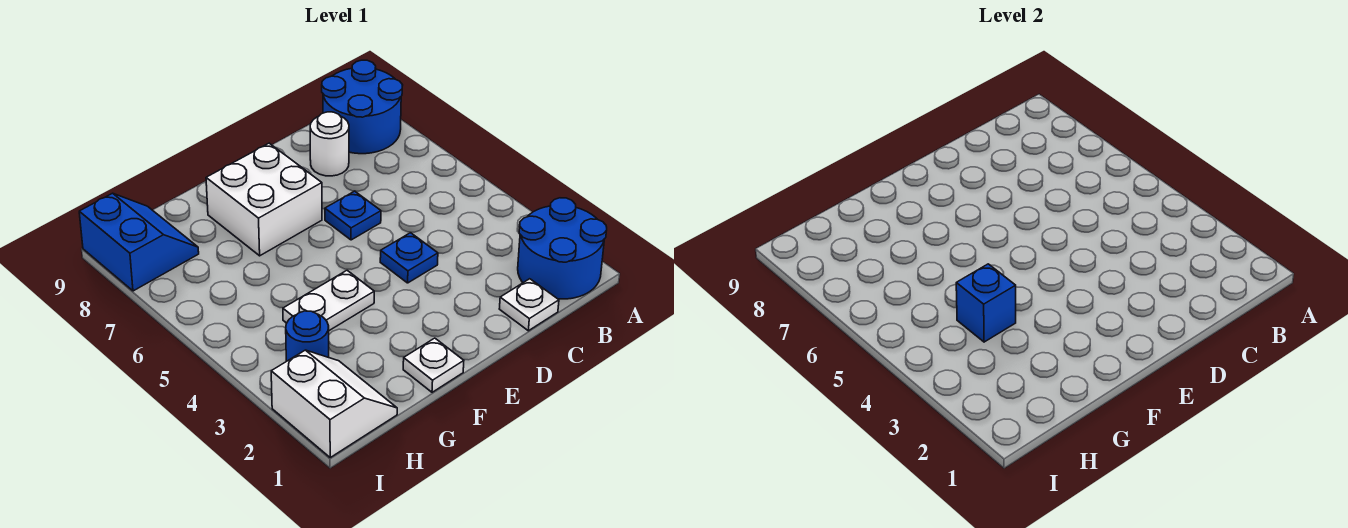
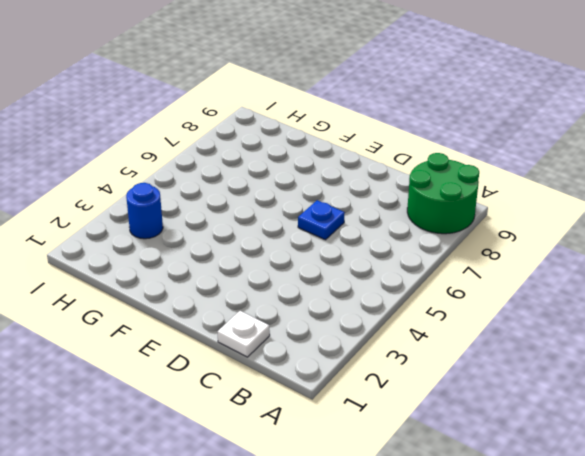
green 2x2 round brick [407,153,479,234] -> blue 2x2 round brick [322,60,403,154]
none -> blue 2x2 round brick [518,198,607,299]
none -> white 1x1 round brick [310,112,349,176]
none -> blue 1x1 plate [380,233,438,283]

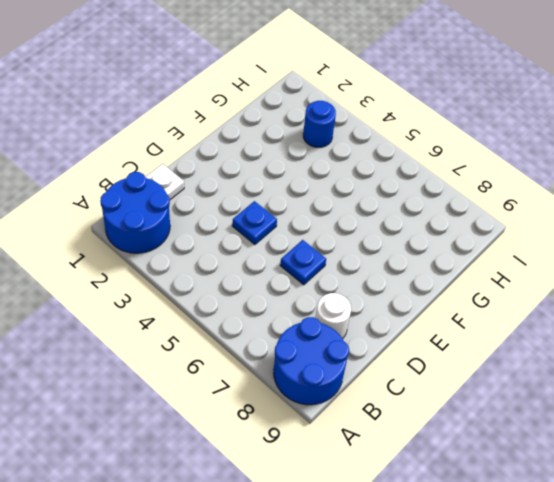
none -> white 2x2 brick [206,143,322,256]
none -> white 1x1 plate [403,338,464,392]
none -> white 1x2 plate [283,270,374,331]

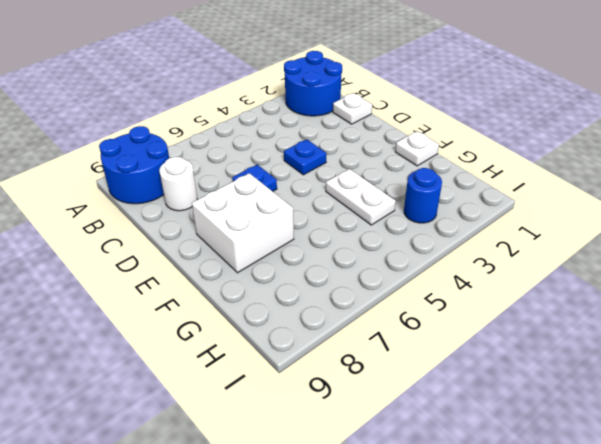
none -> white 2x2 slope [271,350,397,457]
none -> blue 2x2 slope [79,193,199,291]
none -> blue 1x1 brick [956,264,1016,342]

